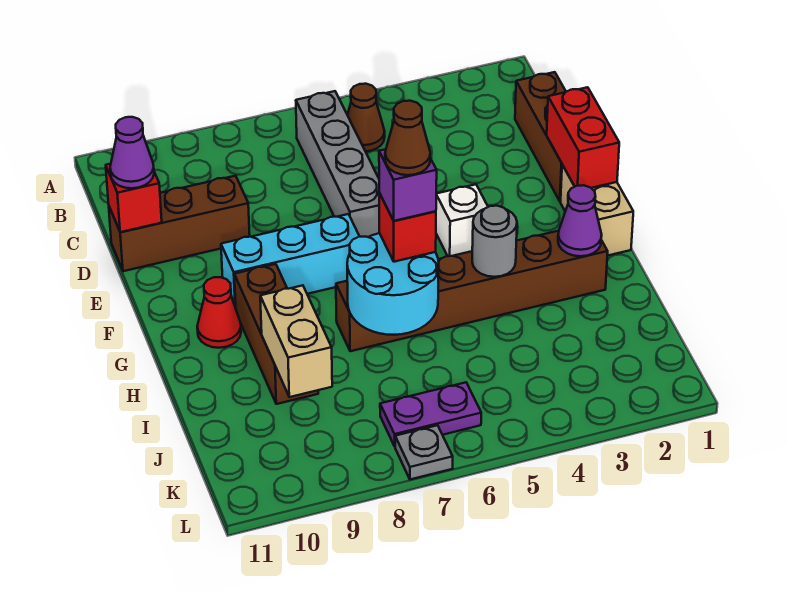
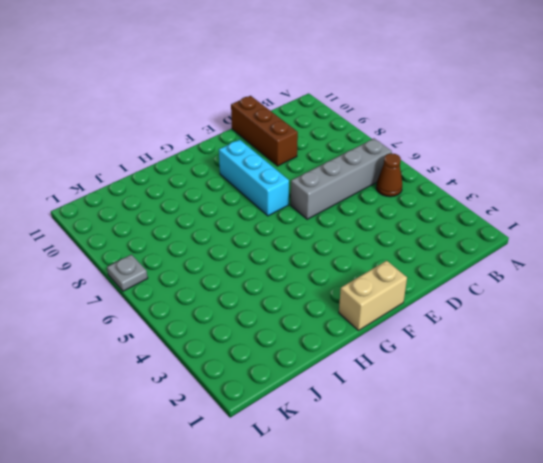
none -> brown 1x3 brick [515,72,566,201]
none -> white 1x1 brick [436,184,488,256]
none -> brown 1x3 brick [234,264,318,404]

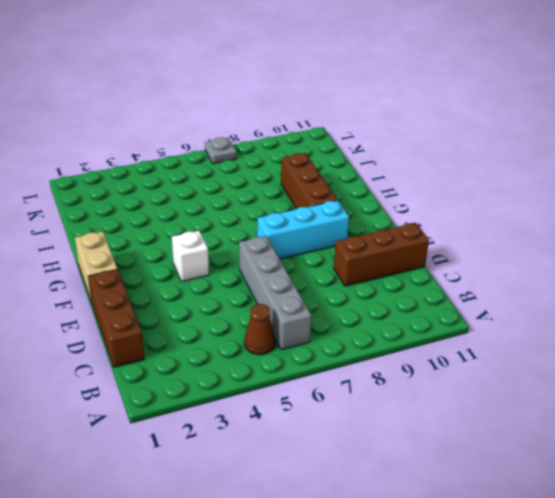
none -> red 1x1 cone [197,277,241,348]
none -> brown 1x6 brick [336,231,608,351]
none -> purple 1x2 plate [380,382,481,446]

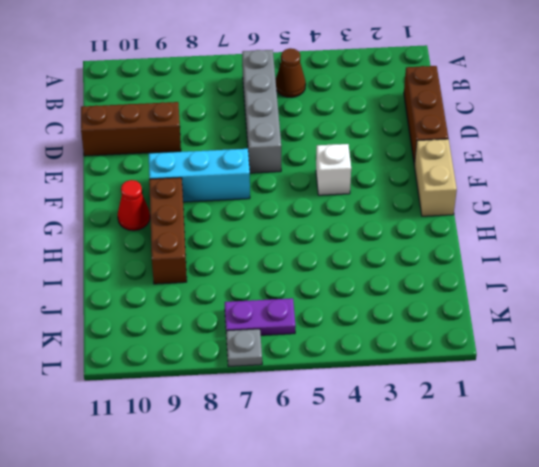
none -> brown 1x6 brick [336,231,608,351]
none -> red 1x1 brick [106,164,162,232]
none -> red 1x2 brick [547,87,619,188]

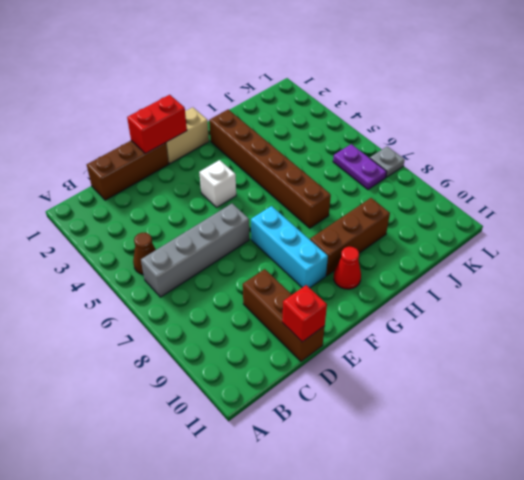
none -> purple 1x1 cone [558,185,602,256]
none -> grey 1x1 round brick [472,206,517,277]
none -> cyan 2x2 round brick [347,233,439,335]

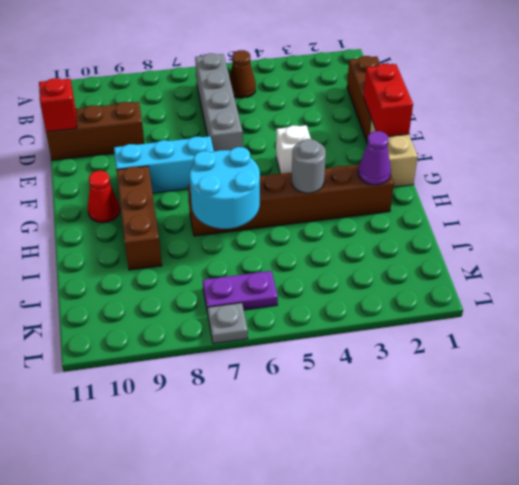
none -> tan 1x2 brick [260,285,332,397]
none -> purple 1x1 cone [110,117,154,188]
none -> red 1x1 brick [379,193,436,262]

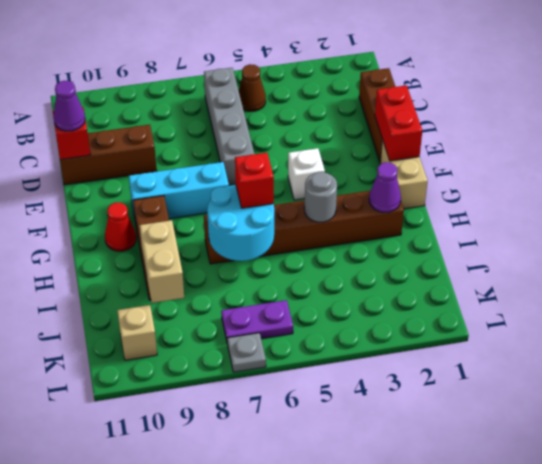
tan 1x1 brick [117,305,157,360] -> none
none -> purple 1x1 brick [379,149,437,221]
none -> brown 1x1 cone [385,101,430,175]

